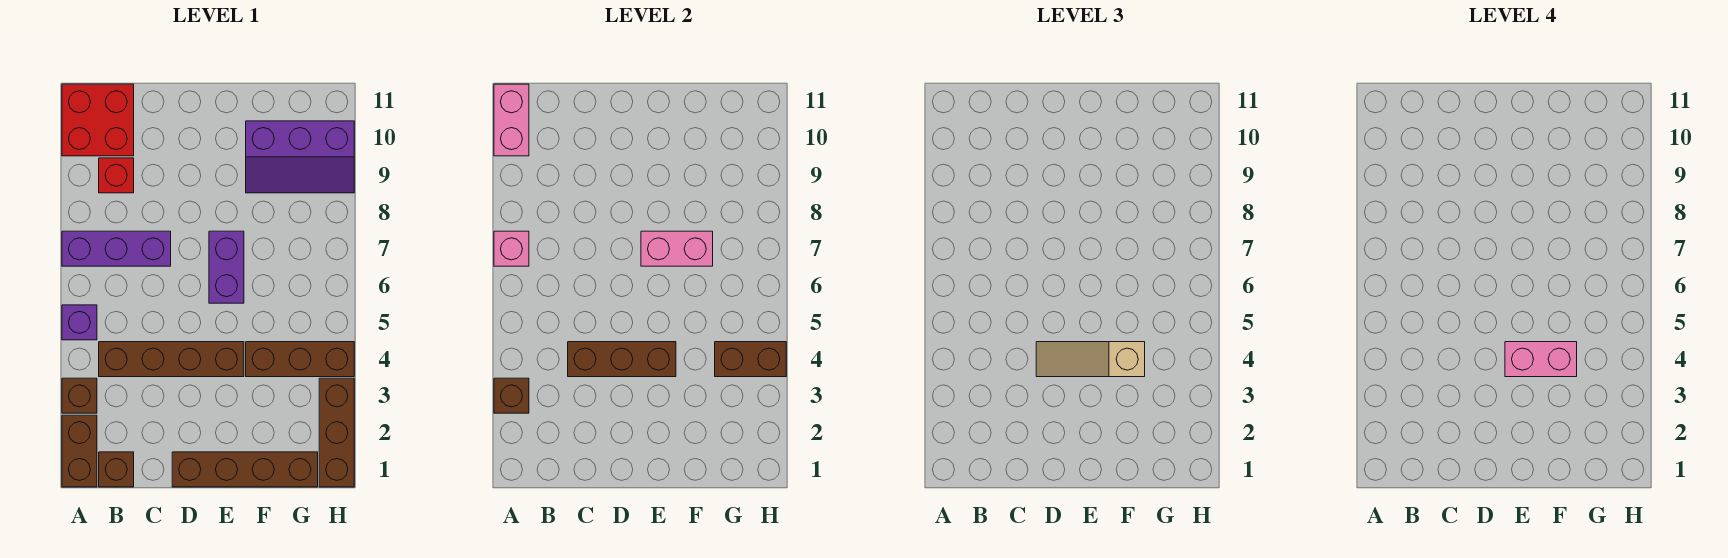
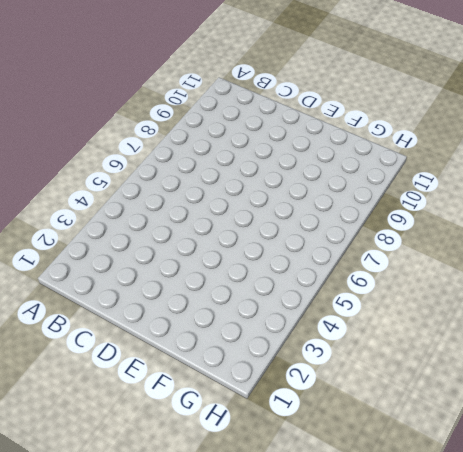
none -> brown 1x2 brick [62,415,97,487]
none -> brown 1x1 brick [62,378,97,413]
none -> purple 1x1 brick [62,305,97,340]

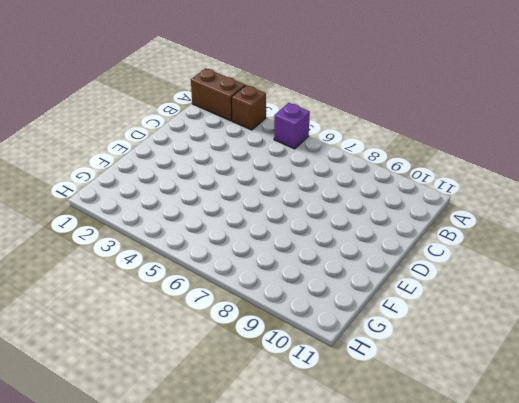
none -> purple 1x3 brick [62,231,171,266]
none -> red 2x2 brick [62,84,134,156]
none -> brown 1x1 brick [99,452,134,487]

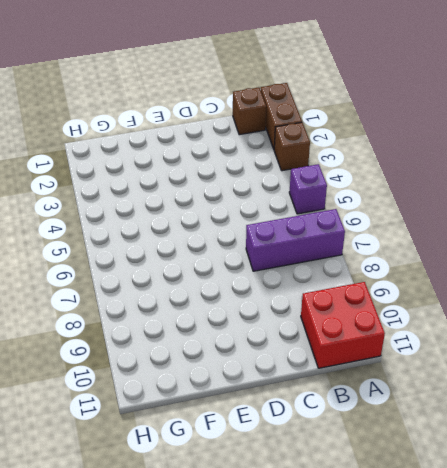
none -> brown 1x4 brick [99,342,244,377]
none -> red 1x1 brick [99,158,134,193]
none -> brown 1x4 brick [172,452,318,487]

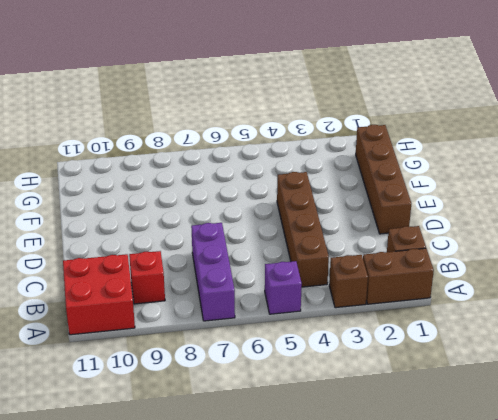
none -> purple 1x2 brick [209,231,244,303]
none -> brown 1x3 brick [246,342,354,377]
none -> purple 2x3 slope [246,121,354,193]

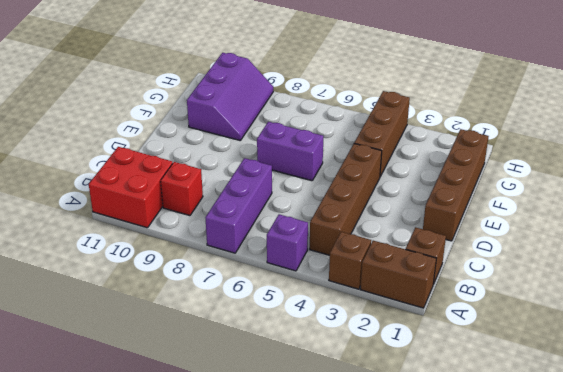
none -> brown 1x3 brick [319,378,354,487]
none -> brown 1x1 brick [494,378,529,413]
none -> pink 1x1 brick [494,231,529,266]

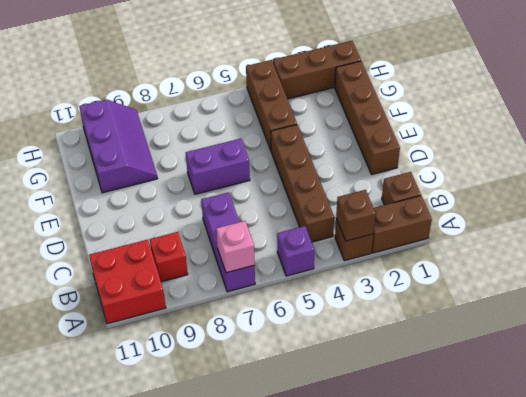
none -> pink 1x2 brick [494,84,529,156]
none -> brown 1x3 brick [568,342,676,377]
none -> pink 1x2 brick [641,231,713,266]

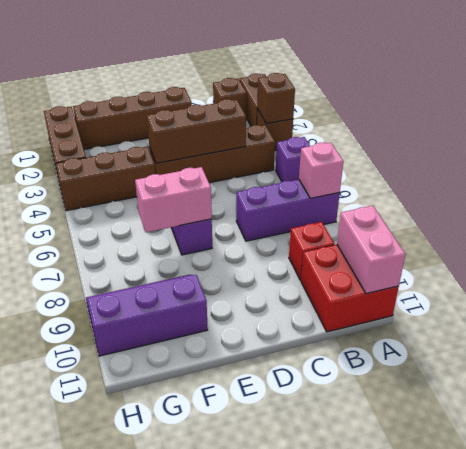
none -> brown 1x2 brick [715,342,786,377]
none -> tan 1x3 slope [1036,342,1145,377]
none -> pink 1x2 brick [1505,342,1577,377]

